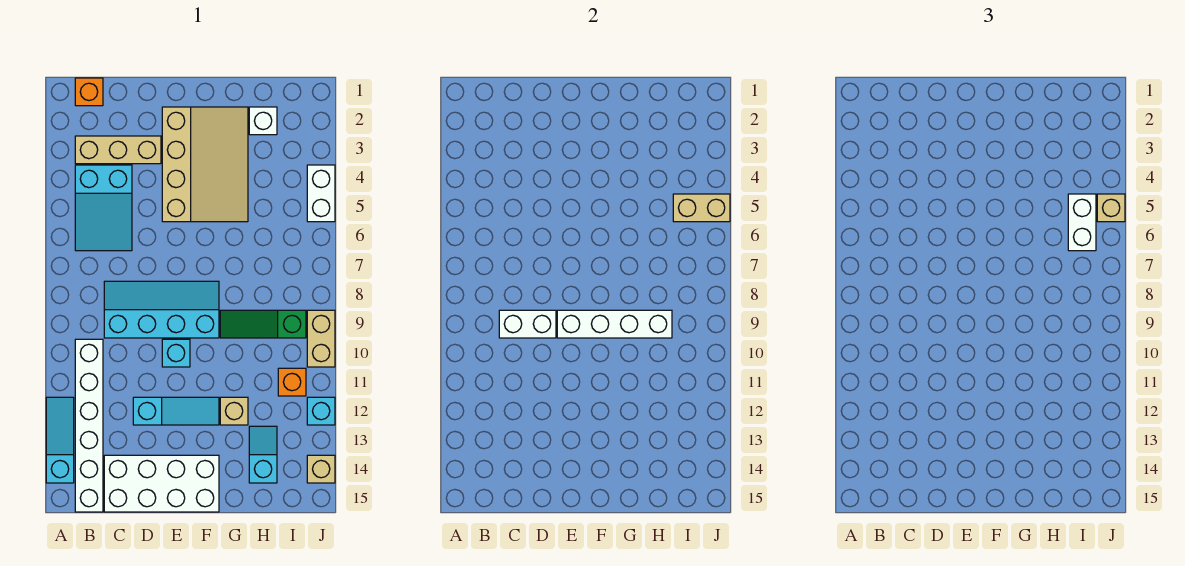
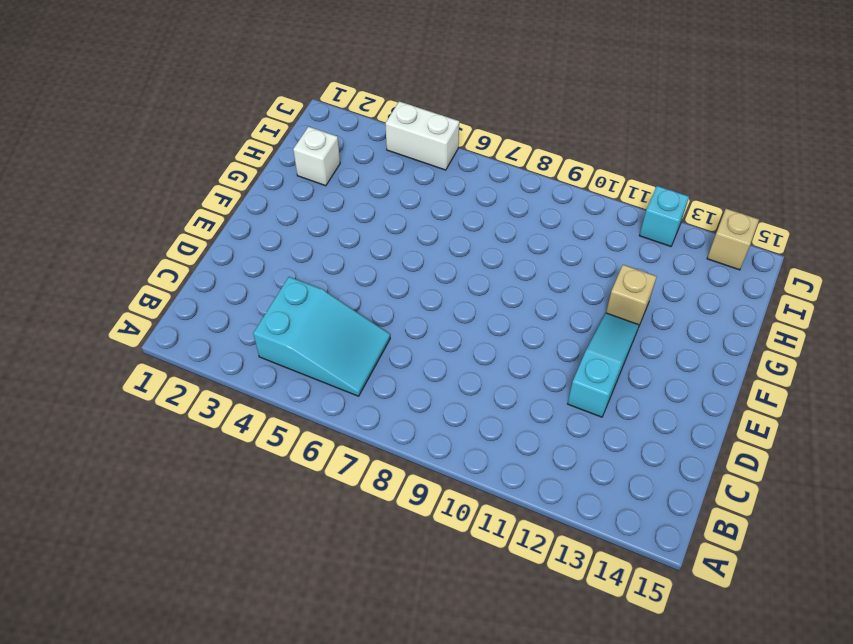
none -> cyan 1x3 slope [46,397,74,483]
none -> orange 1x1 brick [75,78,103,106]
none -> tan 1x3 brick [75,136,161,164]

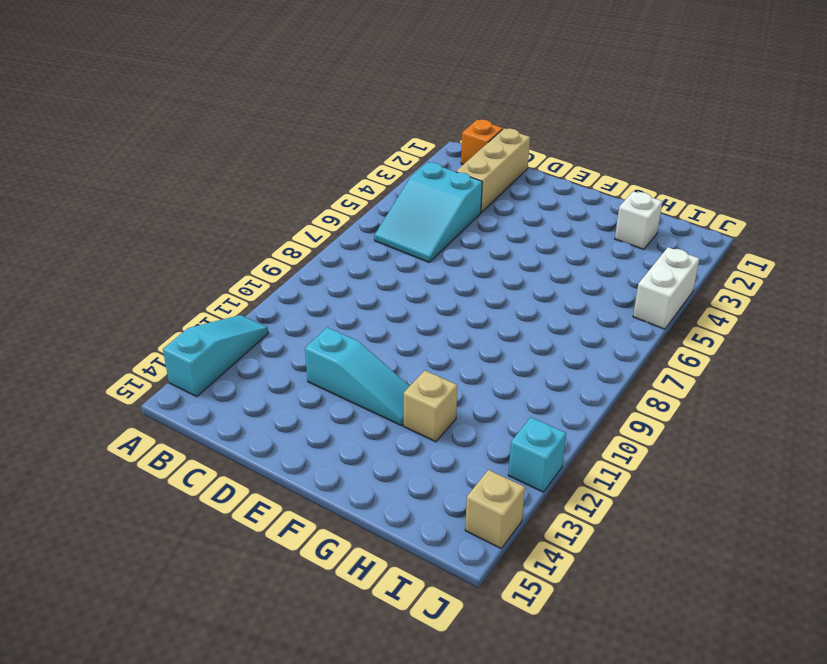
tan 1x3 brick [456,128,530,213] -> tan 1x3 brick turned to [75,136,161,164]
none -> white 1x6 brick [75,339,103,512]
none -> cyan 2x4 slope [104,281,219,338]
none -> white 2x4 brick [104,455,219,512]

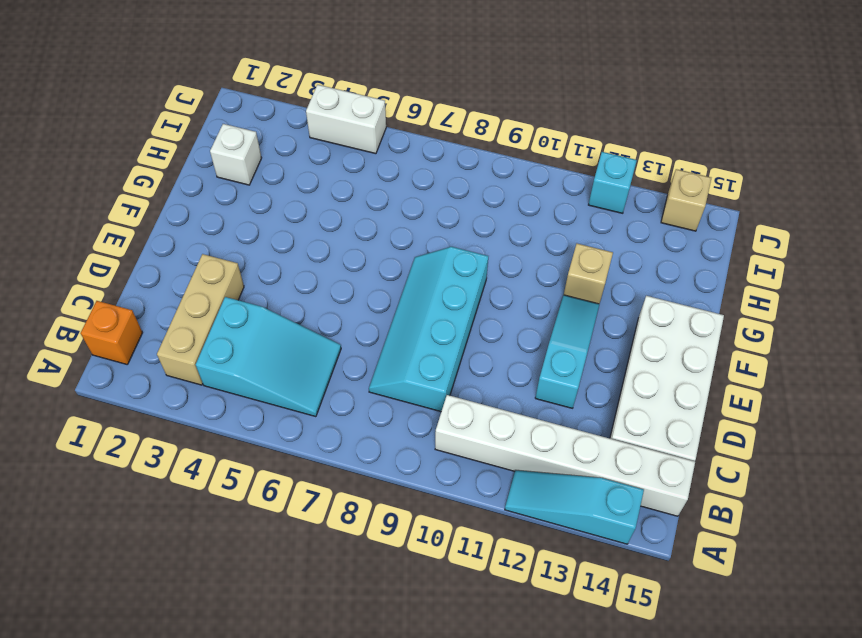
none -> tan 3x4 slope [162,107,248,222]
none -> cyan 1x1 brick [162,339,190,367]
none -> green 1x3 slope [220,310,306,338]

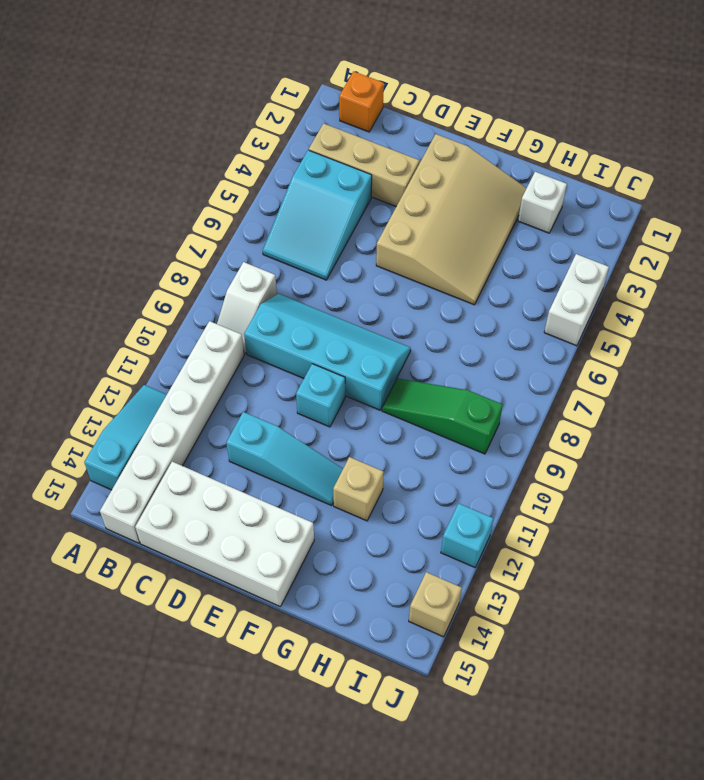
white 1x2 slope [217,262,277,354] -> none
none -> cyan 1x2 slope [249,426,277,483]
none -> orange 1x1 brick [278,368,306,396]
none -> tan 1x2 brick [307,310,335,367]

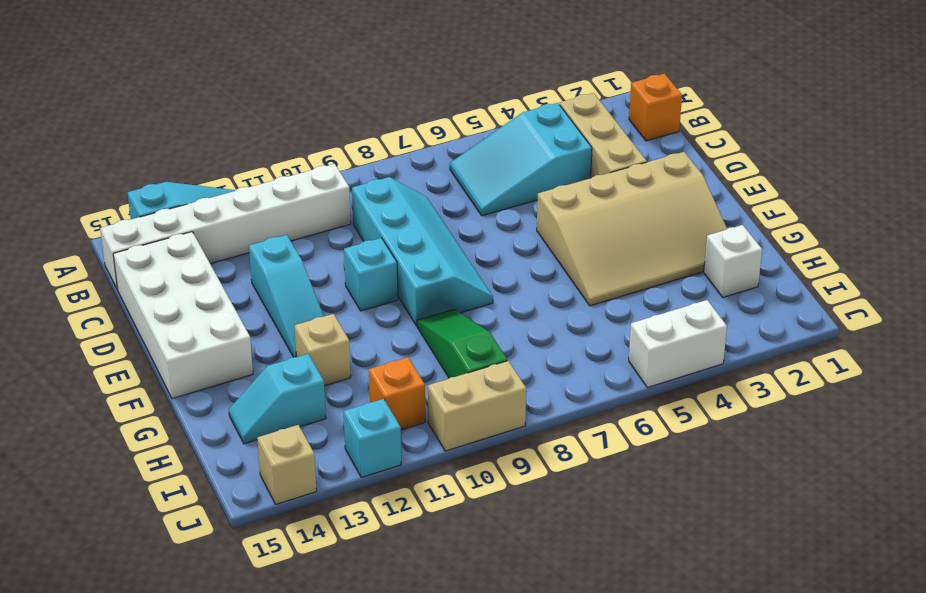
cyan 1x2 slope [229,354,326,444] -> cyan 1x2 slope turned to [249,426,277,483]
none -> white 1x2 brick [499,310,556,338]
none -> white 1x4 brick [557,310,672,338]
none -> tan 1x2 brick [673,194,730,222]

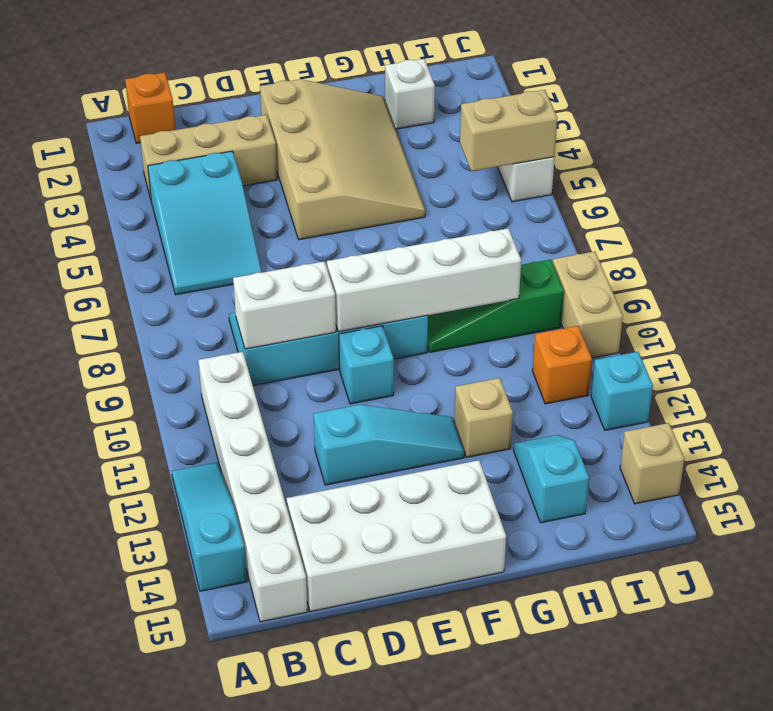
none -> white 1x2 brick [1068,194,1096,251]
none -> tan 1x1 brick [1097,194,1125,222]

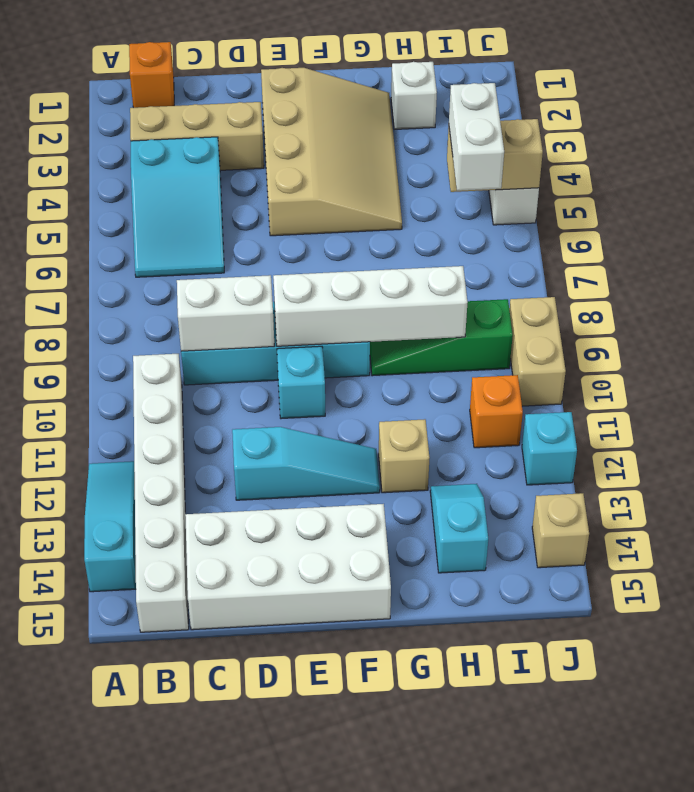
none -> tan 1x1 brick [1097,194,1125,222]

